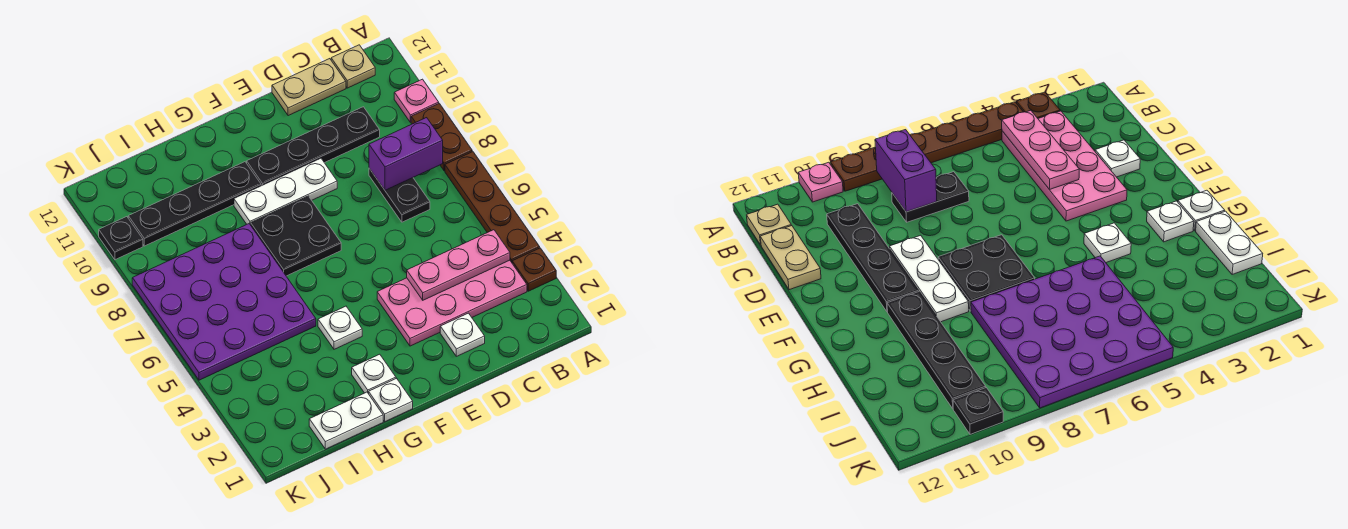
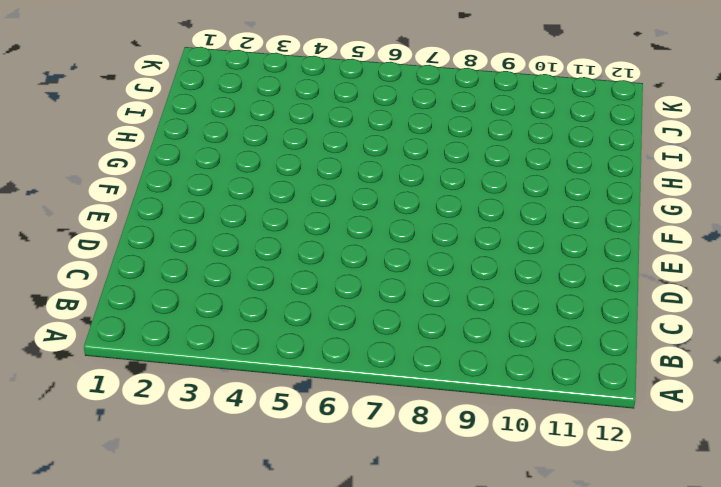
none -> brown 1x1 plate [512,248,556,291]
none -> brown 1x4 plate [445,152,540,262]
none -> brown 1x2 plate [411,103,472,171]

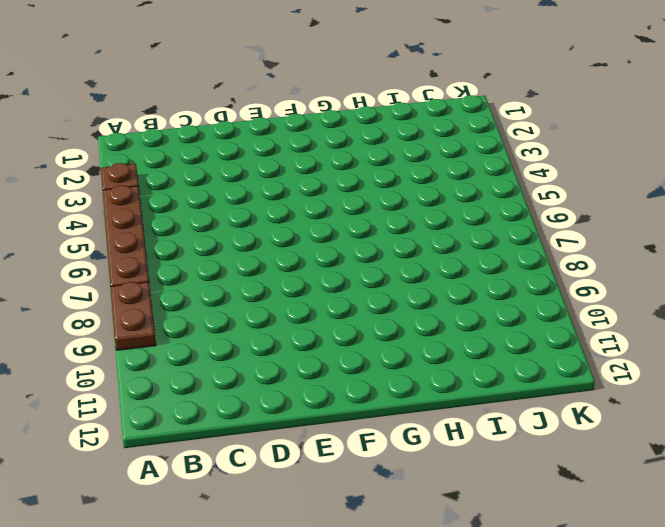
none -> pink 1x1 plate [394,79,439,123]
none -> pink 2x4 plate [377,260,527,346]
none -> tan 1x1 plate [331,45,375,88]

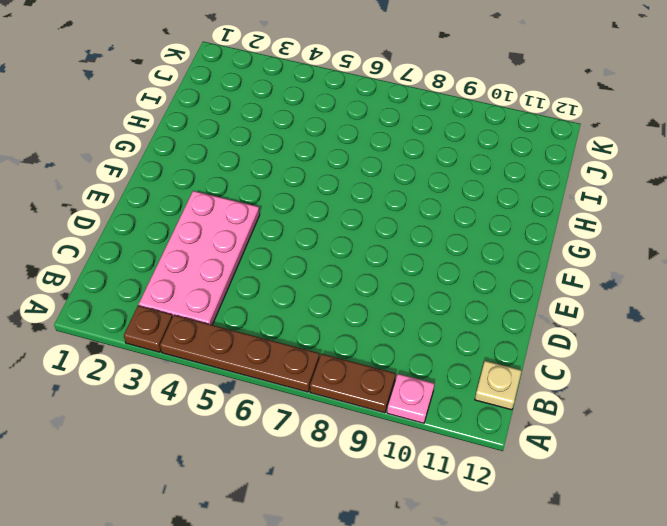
none -> black 1x2 plate [369,168,430,222]
none -> black 1x4 plate [247,107,380,186]
none -> tan 1x2 plate [272,59,346,116]

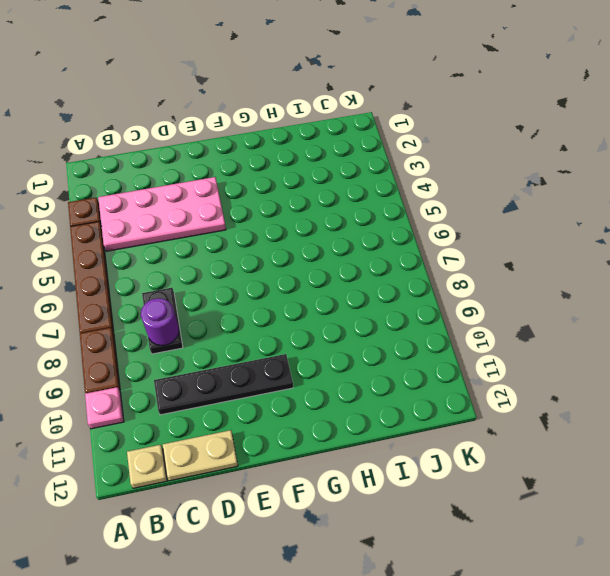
purple 1x1 round brick [141,298,179,345] -> purple 1x2 brick [369,118,443,190]
none -> white 1x1 plate [440,313,485,356]
none -> white 1x3 plate [234,158,337,225]
none -> black 2x2 plate [251,196,341,276]

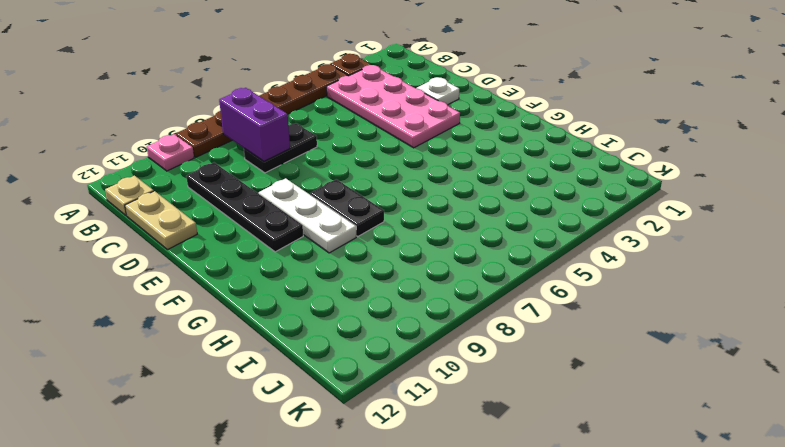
black 1x2 plate [310,179,384,236] -> black 2x2 plate [251,196,341,276]
none -> white 1x1 plate [369,378,413,421]
none -> white 1x1 plate [352,354,396,394]
none -> white 1x1 plate [318,306,362,349]

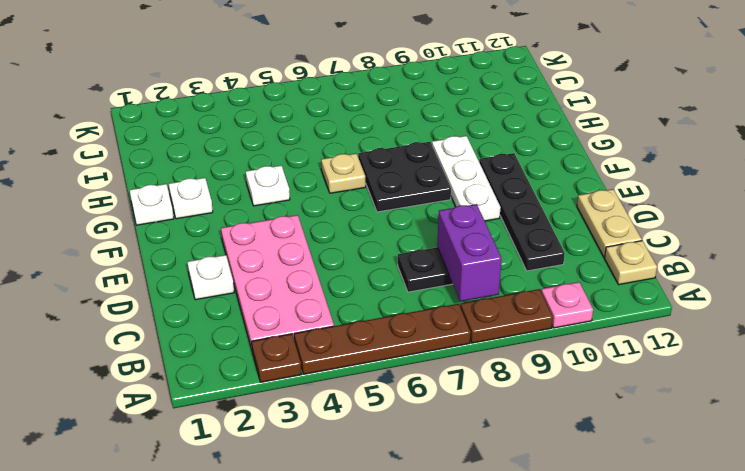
tan 1x1 plate [321,153,366,193] -> none
none -> black 1x4 plate [128,162,261,246]
none -> white 1x2 plate [309,392,383,449]
none -> purple 4x4 plate [132,224,316,380]

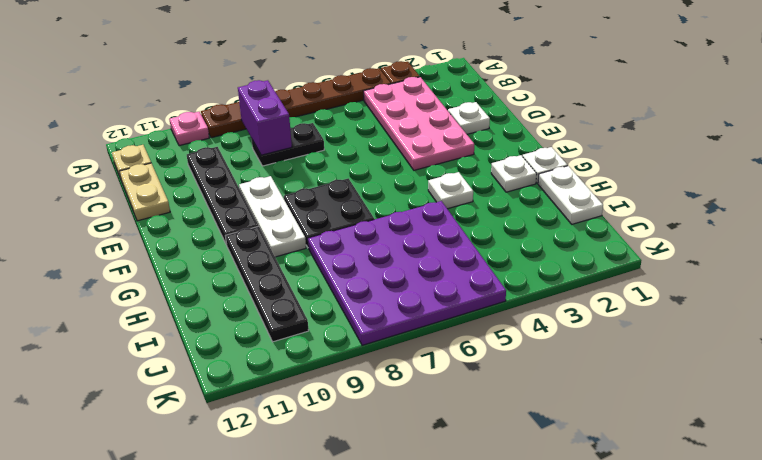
none -> black 1x1 plate [99,217,143,260]
none -> pink 1x3 plate [407,230,510,300]

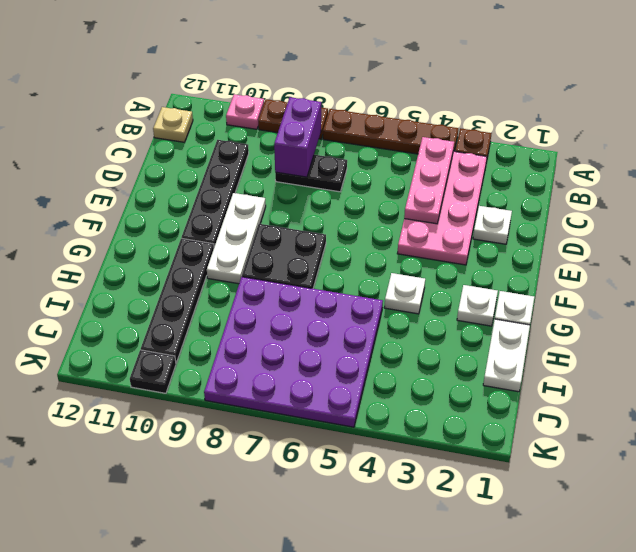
none -> tan 1x2 plate [272,59,346,116]

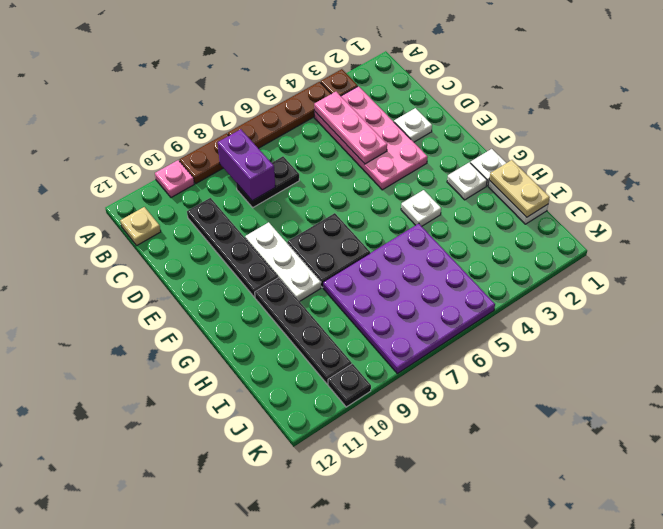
tan 1x2 plate [489,160,550,217] -> tan 1x2 plate moved to [272,59,346,116]

